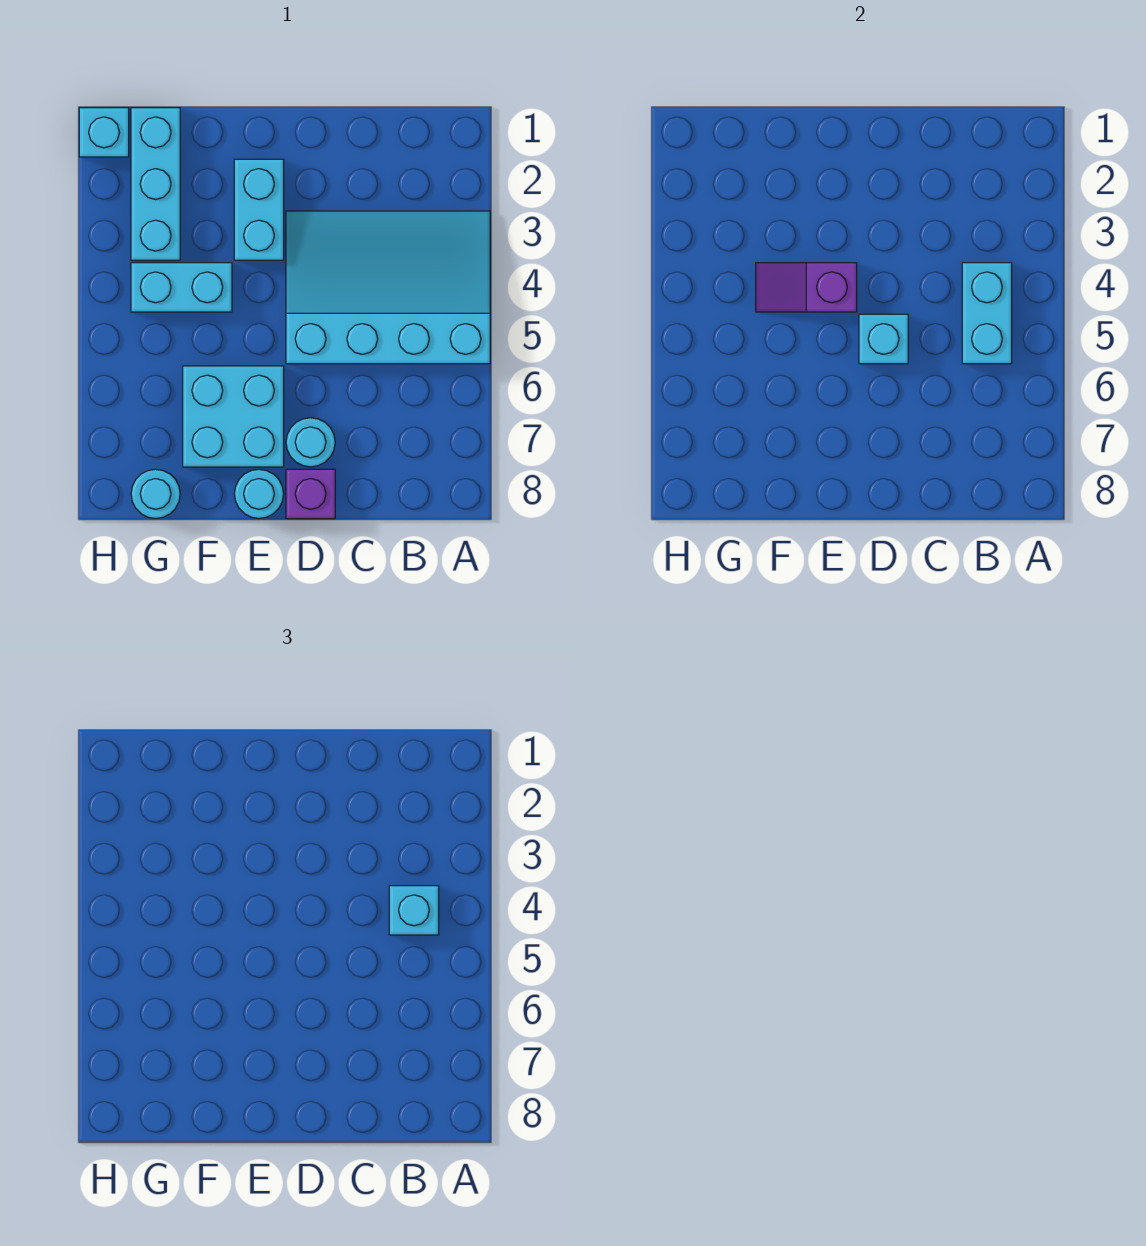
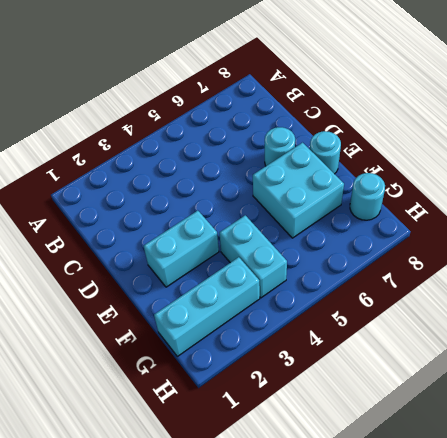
none -> cyan 3x4 slope [286,211,490,364]
none -> purple 1x1 brick [286,469,335,519]
none -> cyan 1x1 brick [79,108,129,157]

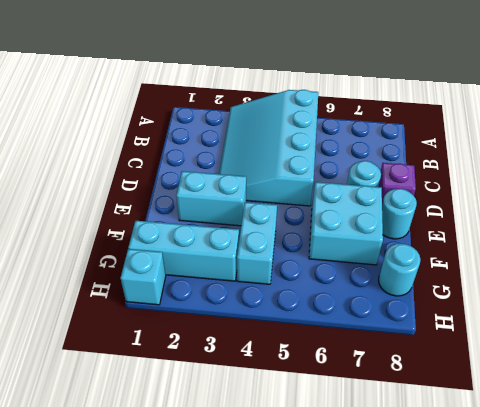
none -> cyan 1x2 brick [962,263,1012,364]
none -> cyan 1x1 brick [859,314,908,364]
none -> purple 1x2 slope [756,263,857,312]

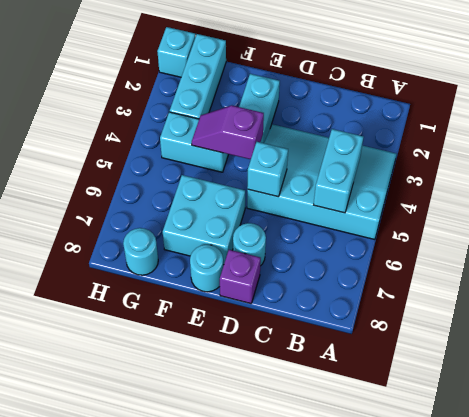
none -> cyan 1x1 brick [389,886,439,935]

